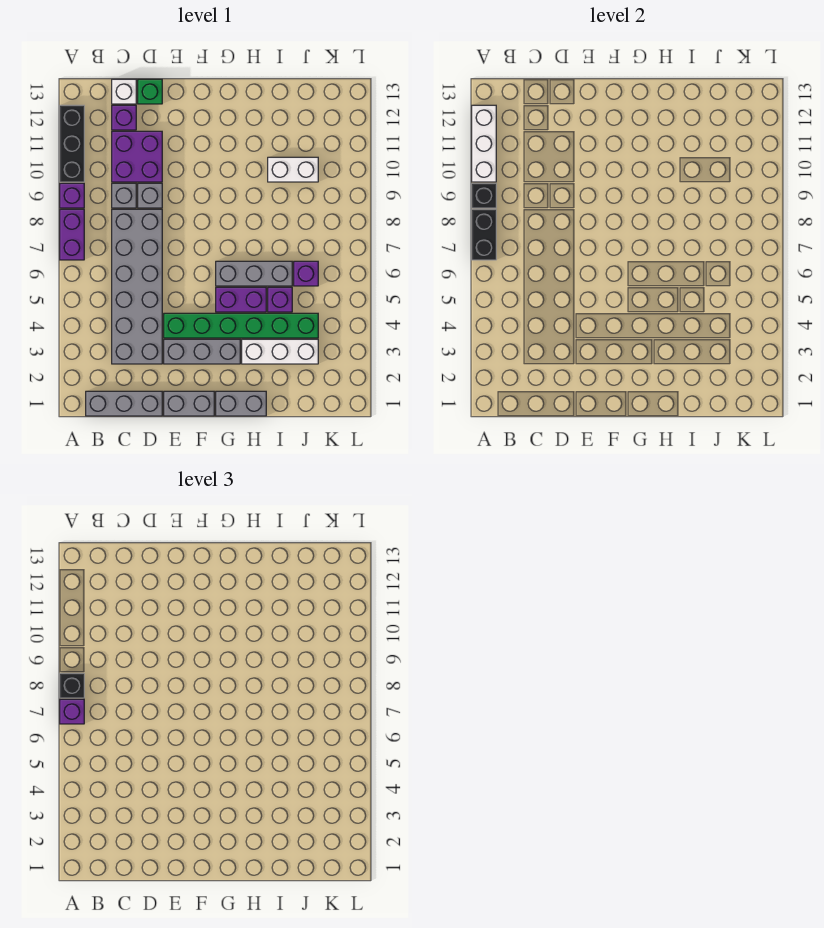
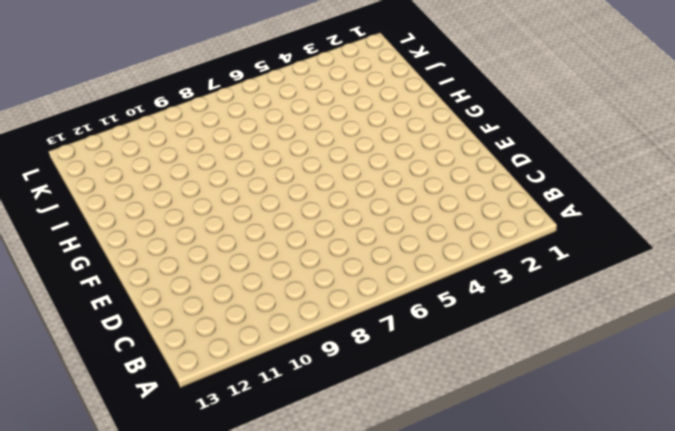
none -> purple 1x2 brick [60,209,84,260]
none -> purple 1x1 brick [60,183,84,208]
none -> black 1x3 brick [60,105,84,182]

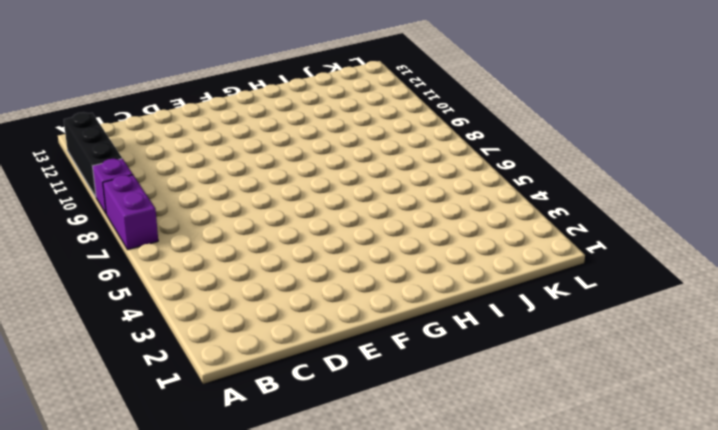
none -> grey 1x3 brick [86,391,162,416]
none -> grey 2x6 brick [112,209,162,364]
none -> grey 1x1 brick [112,183,136,208]

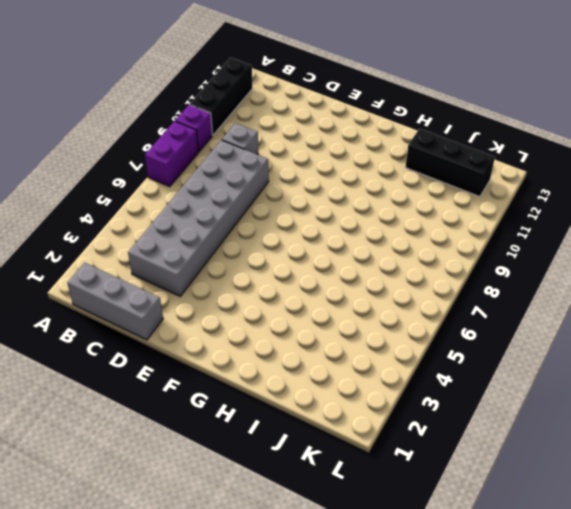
black 1x3 brick [405,129,495,197] -> none
none -> purple 2x2 brick [112,131,162,182]
none -> purple 1x1 brick [112,105,136,130]
none -> white 1x1 brick [112,79,136,104]

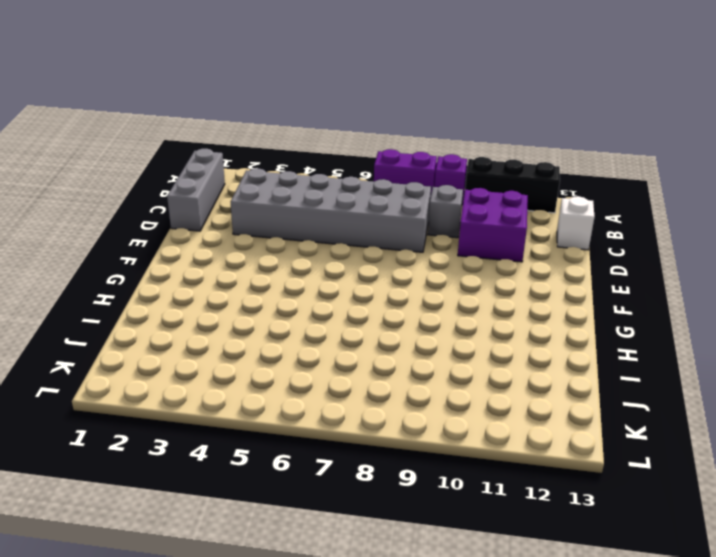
none -> purple 1x1 brick [112,105,136,130]
none -> grey 1x1 brick [138,183,162,208]
none -> green 1x1 brick [138,79,162,104]

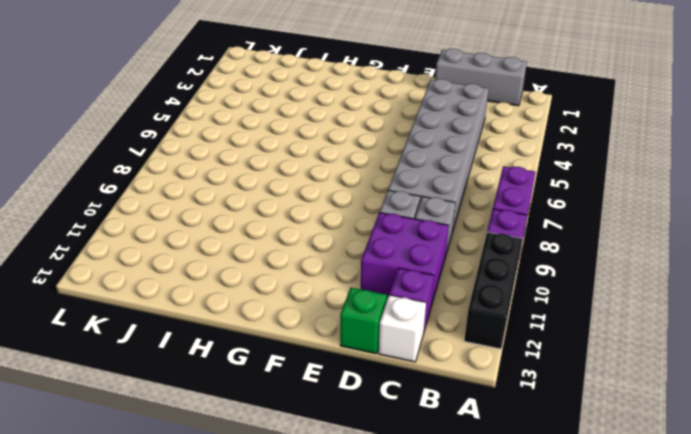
none -> grey 1x2 brick [164,391,214,416]
none -> grey 1x3 brick [164,339,240,364]
none -> green 1x6 brick [164,313,318,338]

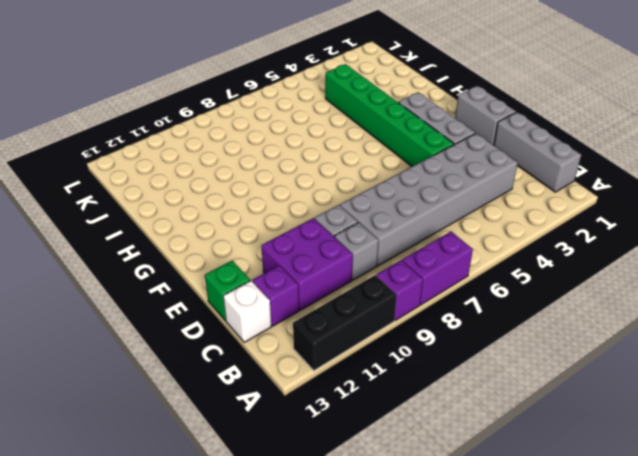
none -> grey 1x2 brick [216,391,266,416]
none -> purple 1x2 brick [216,287,266,312]
none -> grey 1x3 brick [216,261,292,286]

